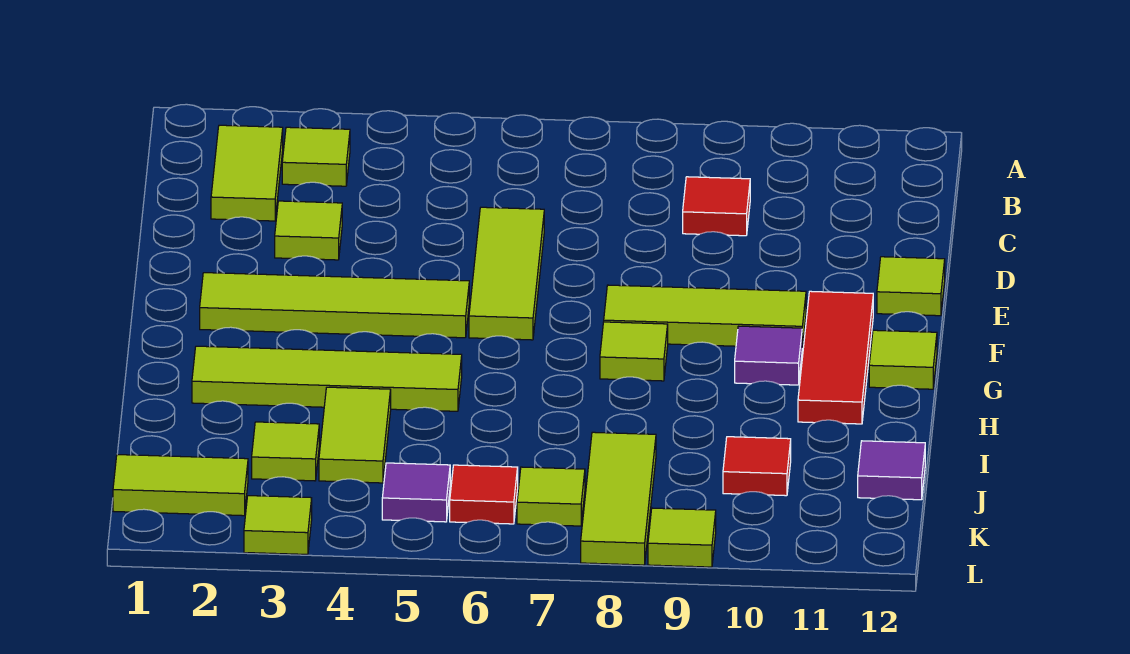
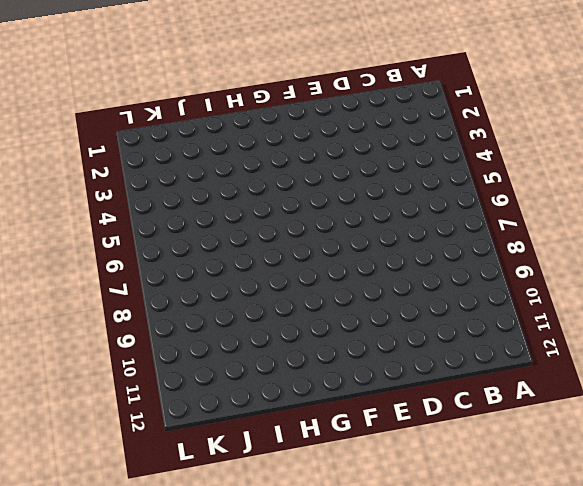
none -> lime 1x2 tile [211,125,283,221]
none -> lime 1x1 tile [282,127,350,186]
none -> red 1x1 tile [683,177,750,236]

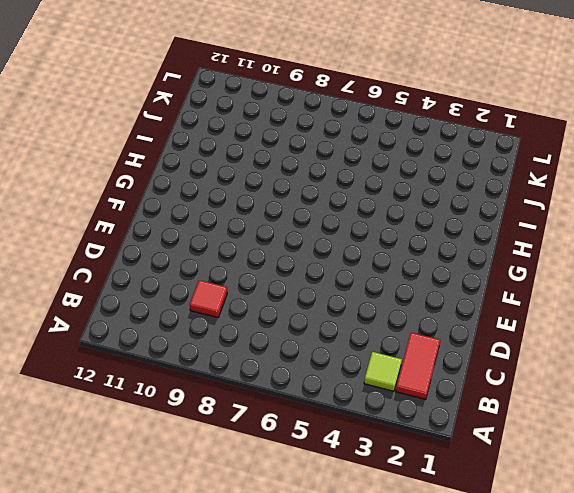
red 1x2 tile [396,333,440,399] -> lime 1x2 tile [211,125,283,221]
none -> lime 1x1 tile [275,201,342,260]
none -> lime 1x3 tile [469,207,544,340]
none -> lime 1x1 tile [877,257,945,316]

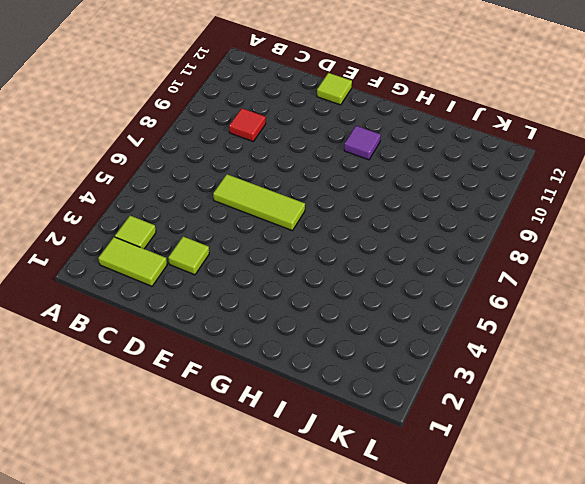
none -> lime 1x4 tile [200,273,469,338]
none -> lime 1x3 tile [604,285,806,348]
none -> red 1x3 tile [798,291,873,424]

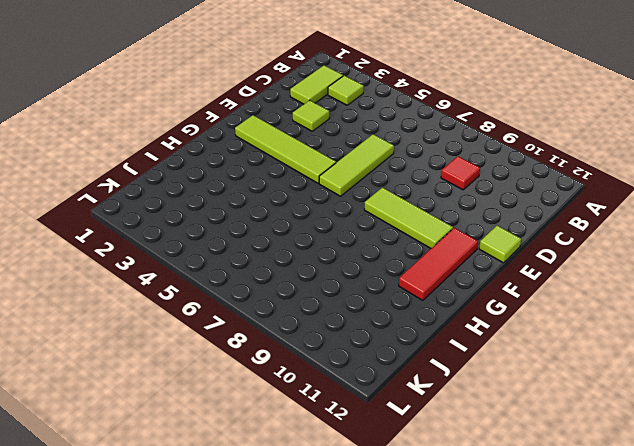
none -> lime 1x1 tile [600,322,668,381]
none -> purple 1x1 tile [735,326,802,385]
none -> lime 1x1 tile [869,330,937,389]

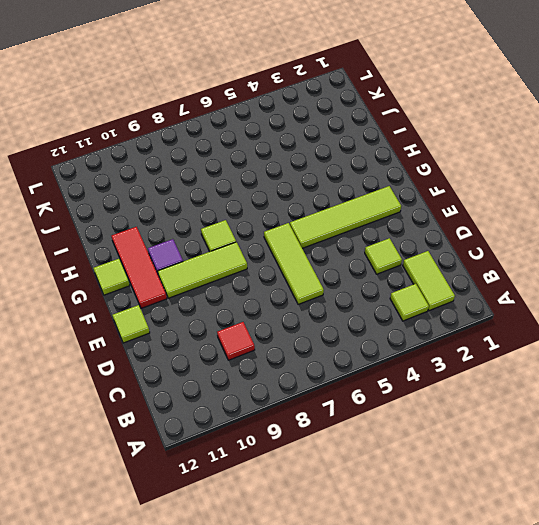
none -> lime 1x4 tile [192,346,462,411]
none -> lime 1x2 tile [319,387,391,483]
none -> lime 1x1 tile [252,422,319,481]

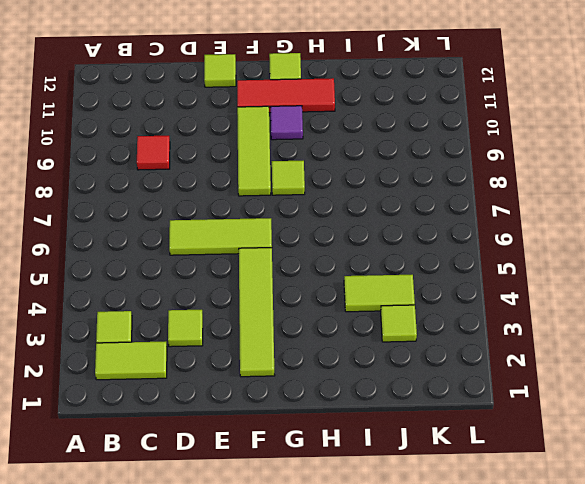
none -> lime 1x4 tile [192,346,462,411]
none -> lime 1x3 tile [581,432,656,565]
none -> red 1x1 tile [723,437,791,496]

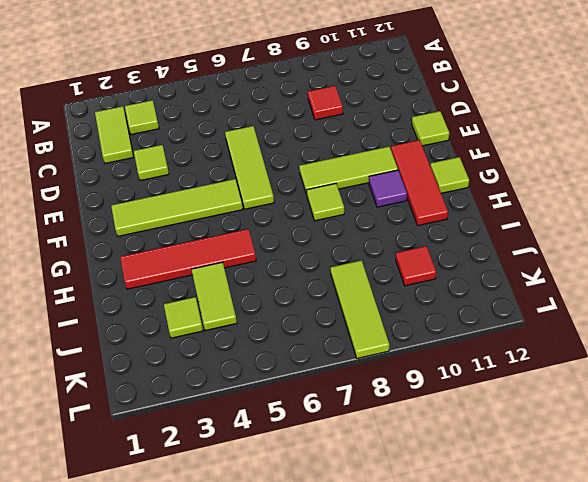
red 1x4 tile [120,229,256,289] -> lime 1x4 tile [192,346,462,411]
none -> purple 1x1 tile [858,441,925,500]
none -> lime 1x2 tile [113,455,248,516]
none -> purple 1x1 tile [382,463,450,522]

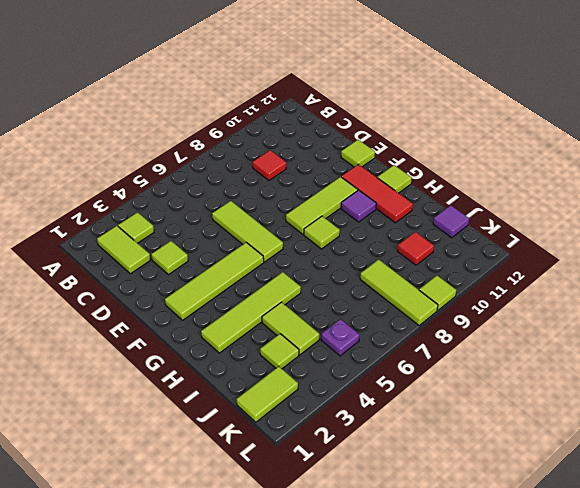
purple 1x1 plate [321,319,360,356] -> purple 1x1 tile [382,463,450,522]
none -> red 1x1 tile [450,465,518,524]
none -> lime 1x1 tile [517,467,585,526]
none -> lime 1x1 tile [244,496,312,554]

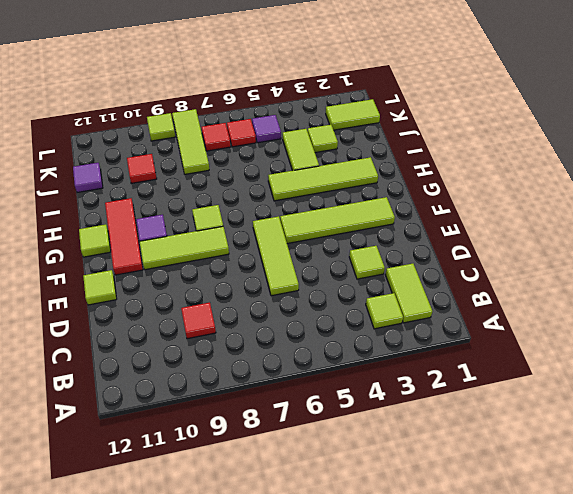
red 1x1 tile [202,123,231,151] -> lime 1x1 tile [517,467,585,526]
none -> lime 1x1 tile [244,496,312,554]

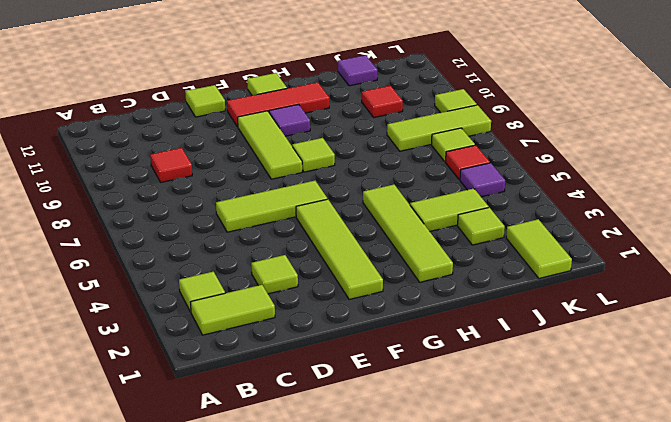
none -> lime 1x1 tile [244,496,312,554]

